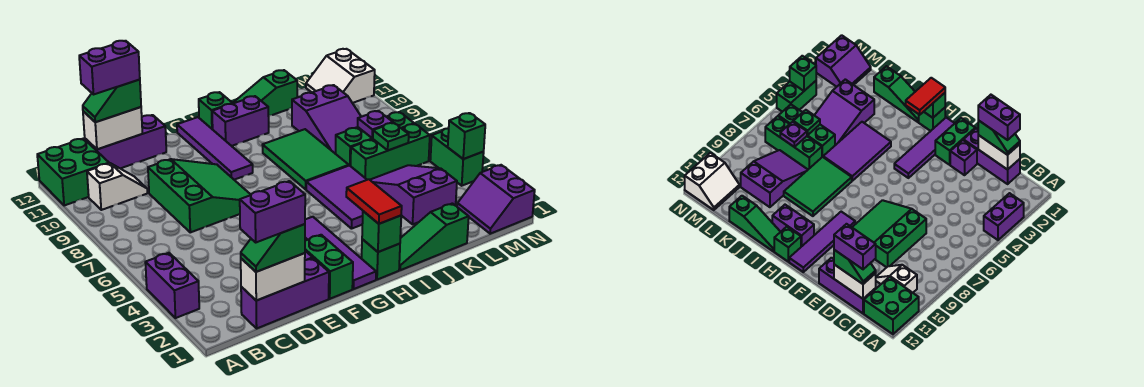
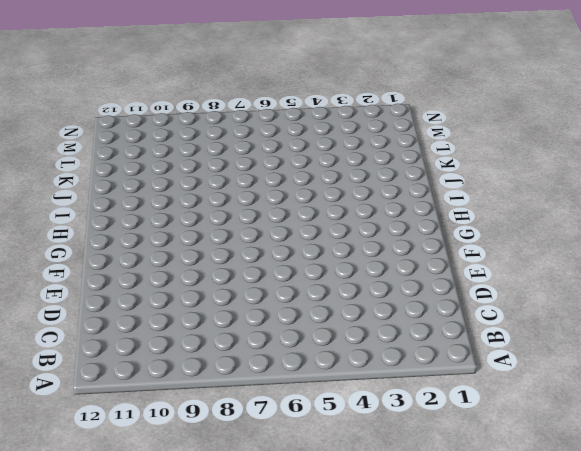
none -> purple 1x2 brick [145,253,199,318]
none -> green 2x2 brick [37,139,109,206]
none -> white 1x2 slope [87,163,147,210]
none -> purple 1x3 brick [241,258,329,328]

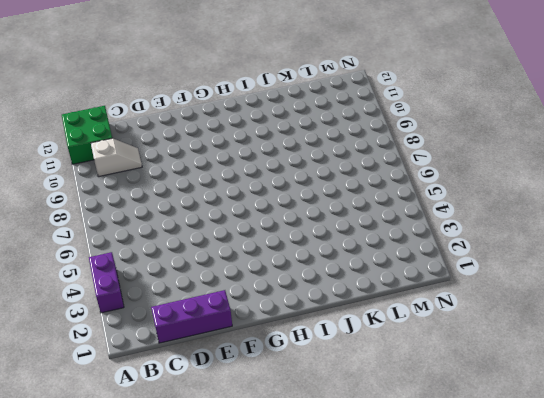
none -> purple 1x3 brick [85,115,166,169]
none -> green 3x3 slope [148,159,251,232]
none -> purple 1x1 brick [950,140,977,175]
none -> green 1x2 brick [305,235,353,299]

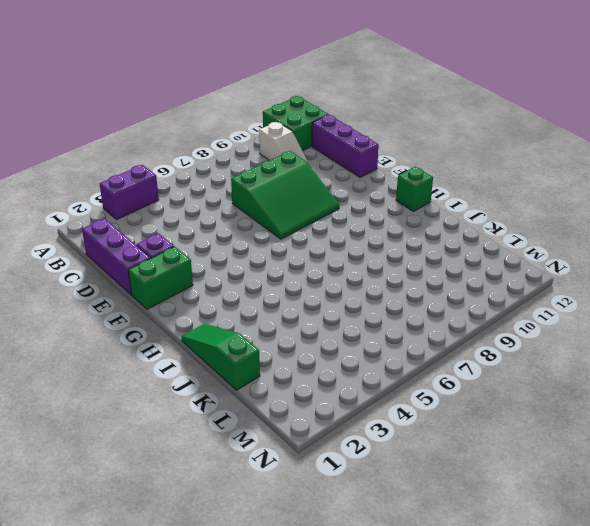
none -> purple 1x4 tile [305,217,376,289]
none -> purple 1x4 tile [177,117,253,180]
none -> green 1x1 brick [362,239,400,280]
none -> purple 1x2 brick [212,96,269,146]

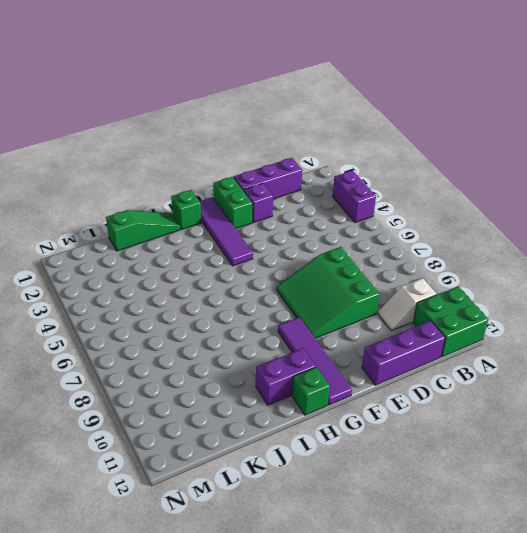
none -> purple 2x3 tile [306,166,367,229]
none -> green 2x3 tile [263,129,349,189]
none -> green 1x3 slope [233,70,297,116]
none -> purple 2x3 slope [371,165,457,224]

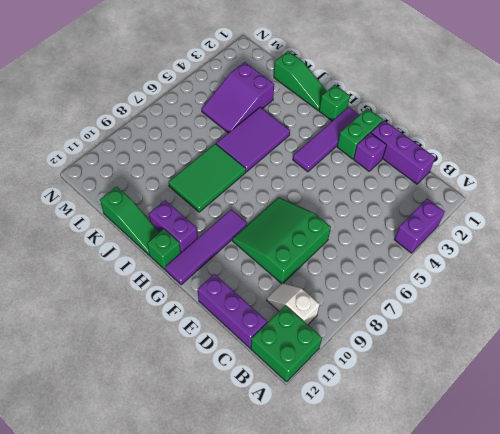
none -> green 1x3 brick [351,124,430,180]
none -> green 1x3 brick [336,112,414,166]
none -> purple 2x3 slope [292,85,361,154]
none -> purple 2x2 slope [457,165,535,234]

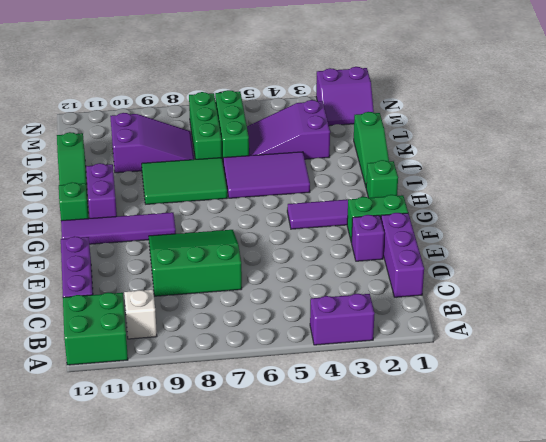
none -> white 2x2 slope [306,49,375,103]
none -> green 1x2 brick [430,128,484,186]
none -> white 1x2 brick [241,253,305,301]
none -> white 1x2 brick [83,107,142,149]

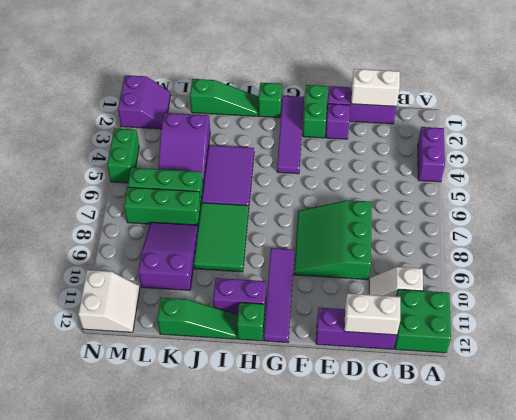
none -> green 1x1 brick [362,211,401,252]
none -> green 1x1 plate [373,123,409,150]
none -> purple 1x1 plate [358,111,393,138]
none -> green 1x1 brick [448,113,485,159]

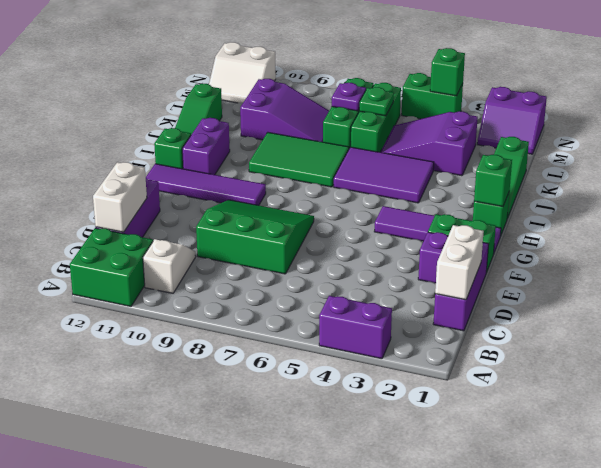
none -> green 1x2 slope [241,224,305,272]
none -> green 1x2 slope [83,80,141,122]
none -> red 1x2 tile [346,179,402,224]
none -> purple 1x2 brick [240,181,305,242]

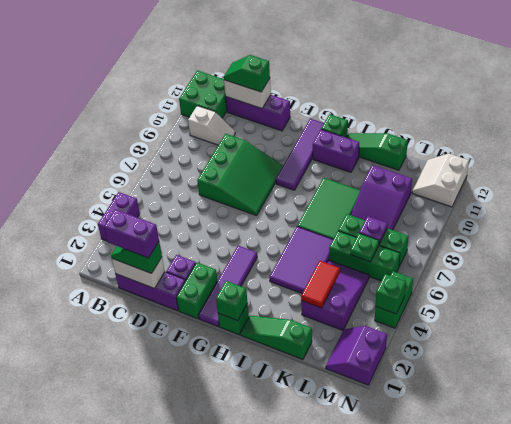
red 1x2 tile [301,261,340,308] -> red 1x2 tile moved to [346,179,402,224]
none -> purple 1x2 brick [79,41,140,94]

